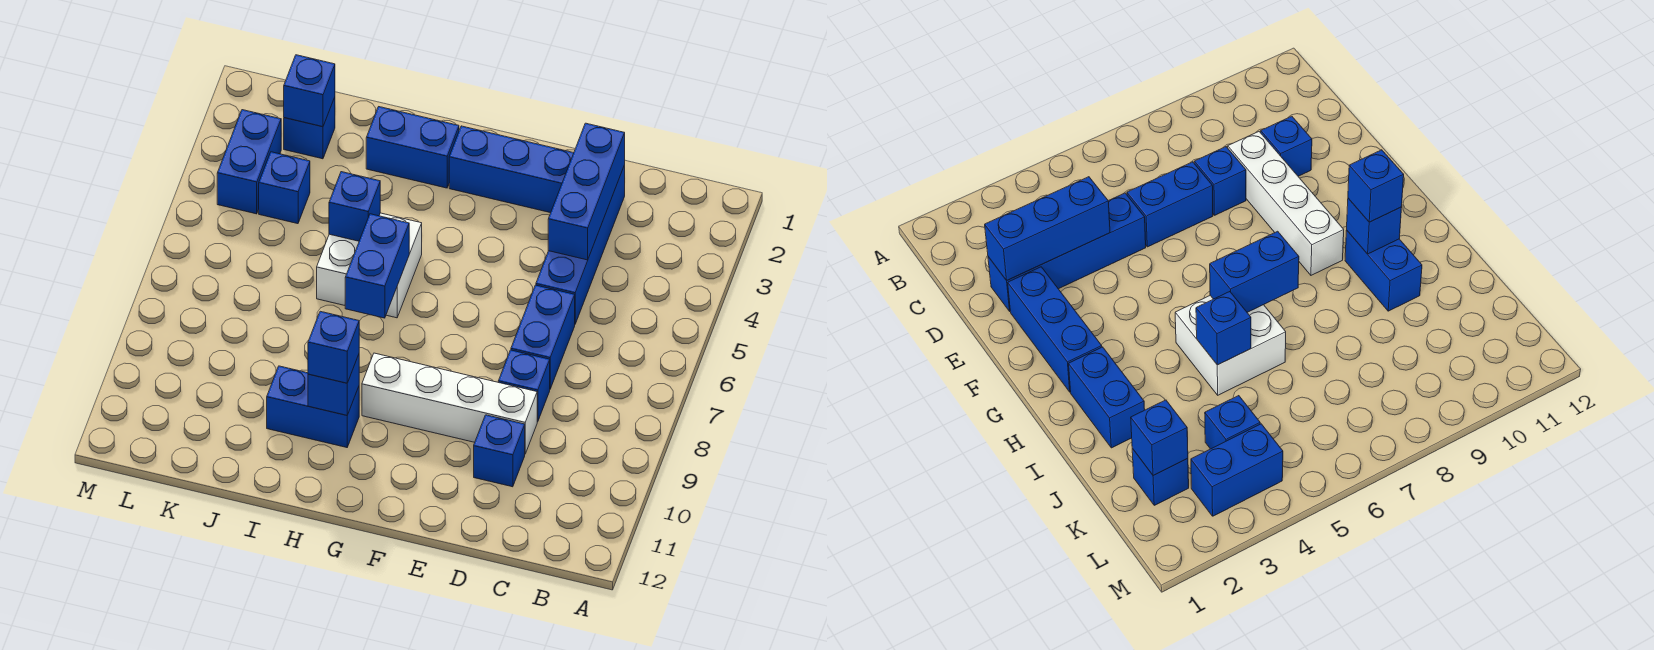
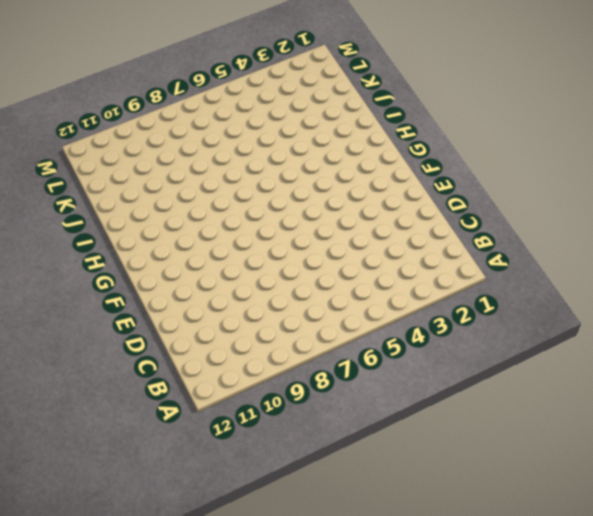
none -> blue 1x4 brick [536,165,625,324]
none -> blue 1x2 brick [511,285,575,389]
none -> blue 1x1 brick [498,350,550,422]

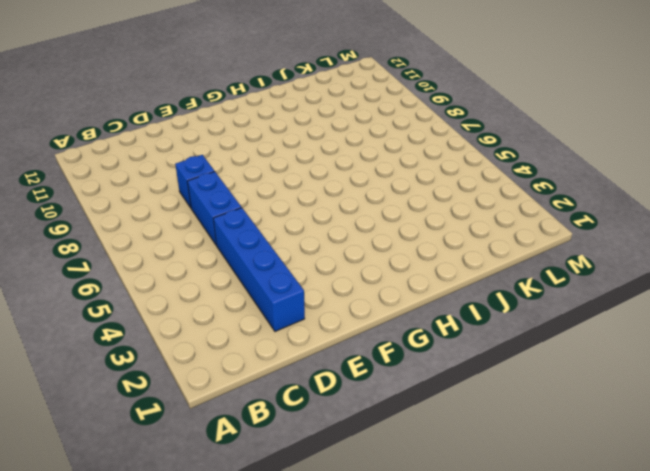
none -> white 1x4 brick [362,353,537,454]
none -> blue 1x1 brick [474,415,525,487]
none -> blue 1x3 brick [449,126,574,213]

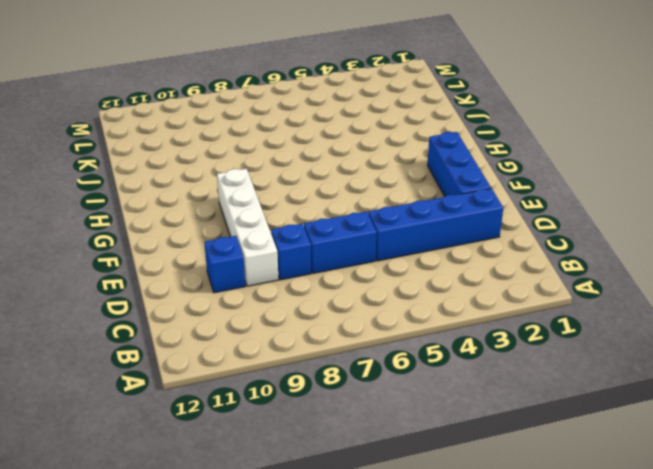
none -> blue 1x2 brick [366,107,459,188]
none -> white 2x2 brick [317,213,422,318]
none -> blue 1x2 brick [267,366,359,448]

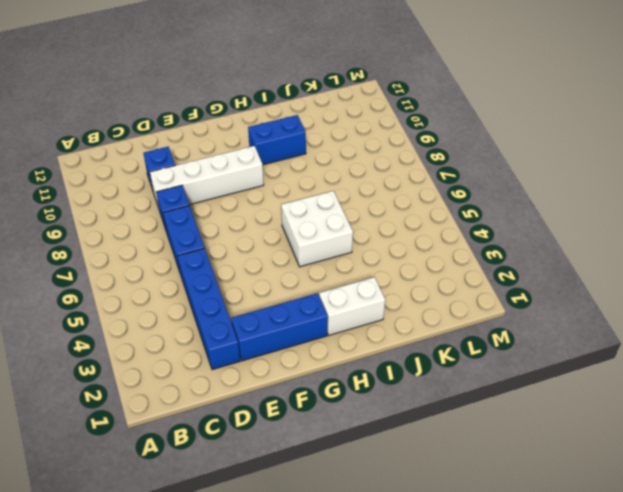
white 1x2 brick [319,277,385,335] -> blue 1x2 brick [366,107,459,188]
none -> blue 1x1 brick [284,97,335,159]
none -> blue 1x1 brick [259,152,310,224]
none -> blue 1x2 brick [217,110,281,214]

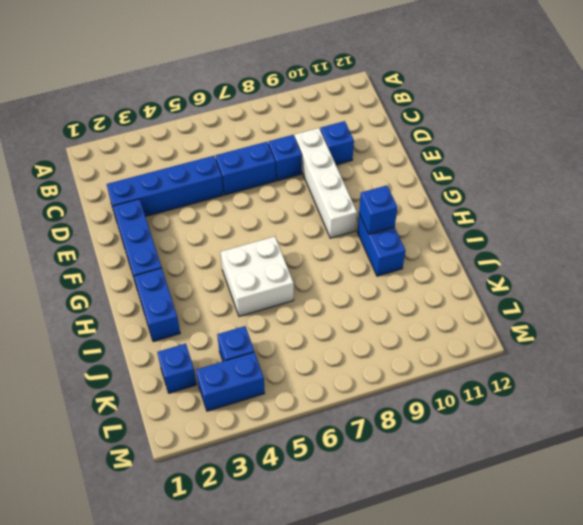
none -> blue 1x3 brick [548,123,625,260]
none -> blue 1x2 brick [345,214,409,318]
none -> blue 1x1 brick [329,172,380,241]

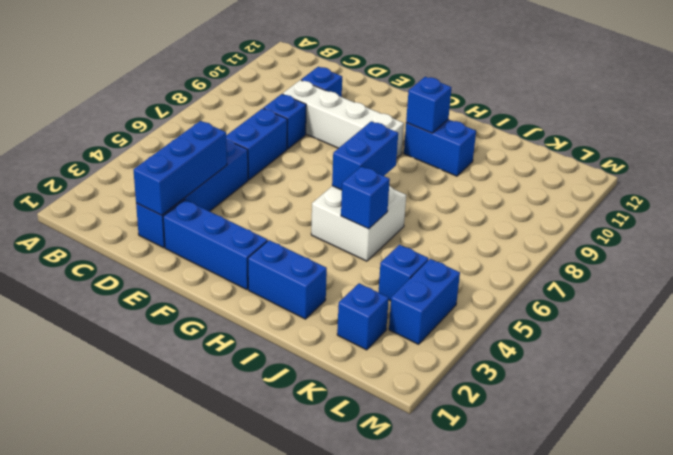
none -> blue 1x1 brick [284,55,335,127]
none -> blue 1x1 brick [308,311,359,383]

